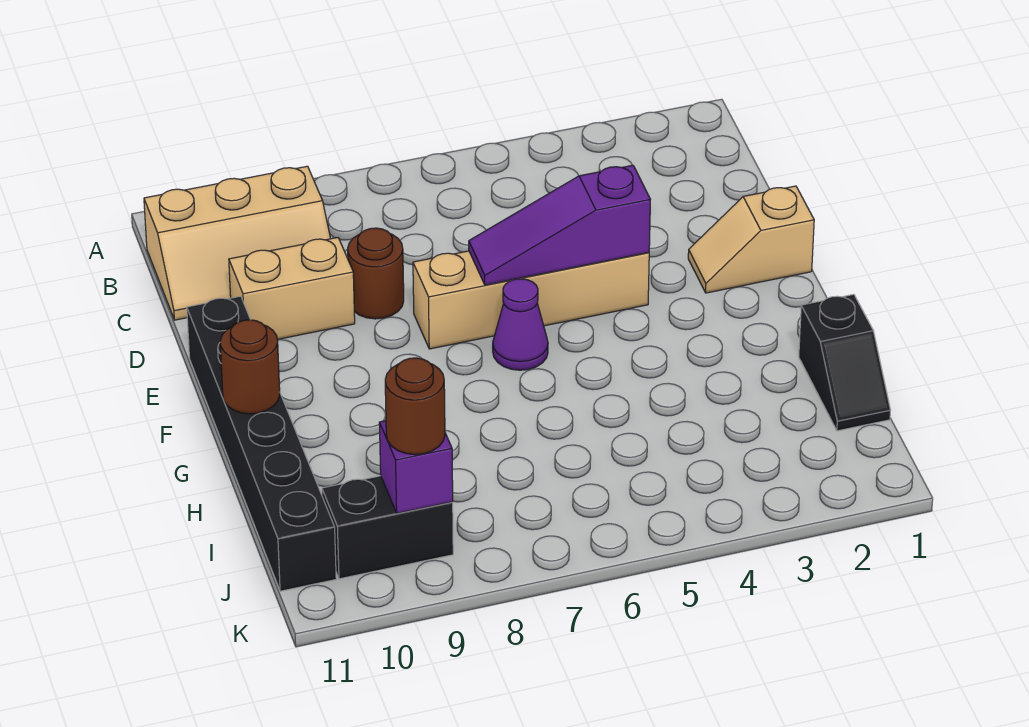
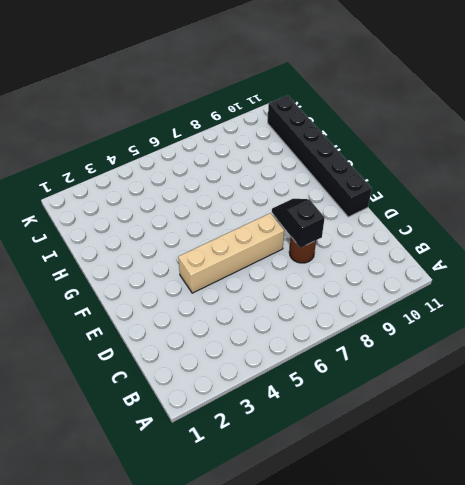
black 1x2 slope [272,199,325,248] -> black 1x2 slope moved to [799,294,890,431]
none -> tan 2x3 slope [144,166,331,320]
none -> tan 1x2 brick [229,238,355,339]
none -> tan 1x2 slope [688,186,814,293]

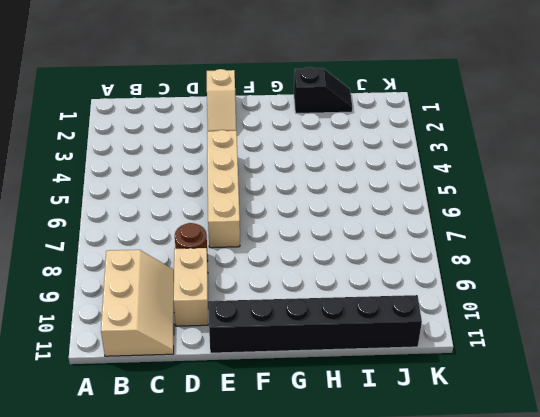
none -> purple 1x1 cone [493,279,548,370]
none -> black 1x2 brick [322,476,453,579]
none -> purple 1x3 slope [469,165,650,285]

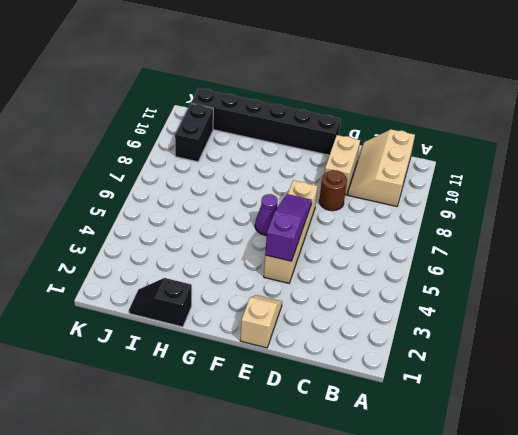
none -> brown 1x1 round brick [220,320,280,414]
none -> purple 1x1 brick [379,421,453,513]
none -> brown 1x1 round brick [385,358,445,455]

